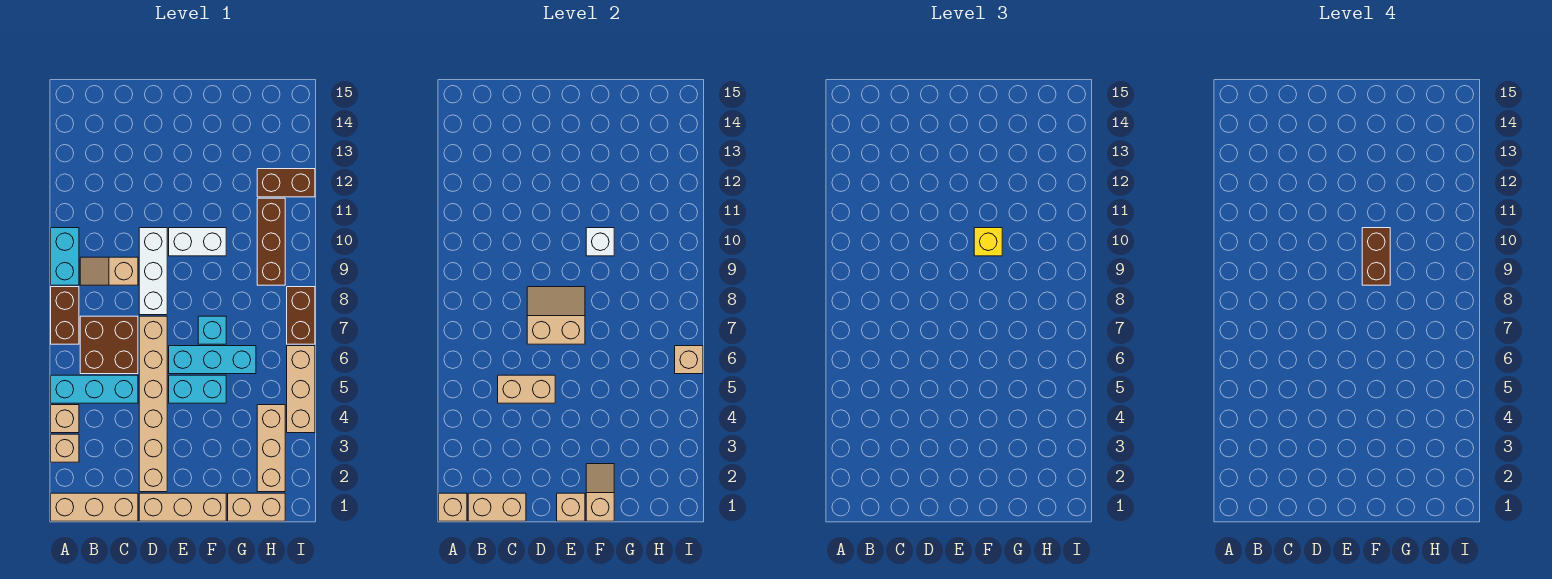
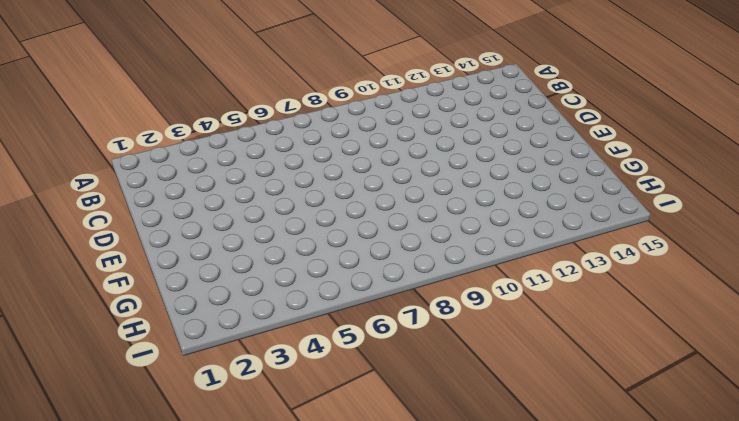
none -> tan 1x3 brick [51,493,138,521]
none -> tan 1x1 brick [51,434,79,462]
none -> tan 1x1 brick [51,405,79,433]
none -> cyan 1x3 brick [51,375,138,403]

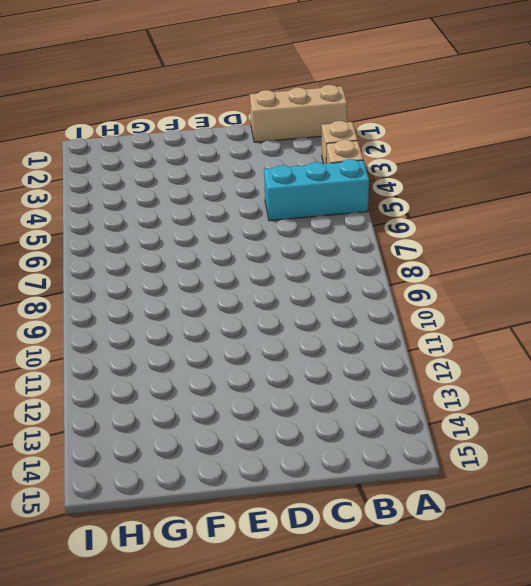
none -> brown 1x2 brick [51,287,79,344]
none -> cyan 1x2 brick [51,228,79,285]
none -> brown 2x2 brick [80,316,138,374]
none -> tan 1x2 slope [80,257,138,285]

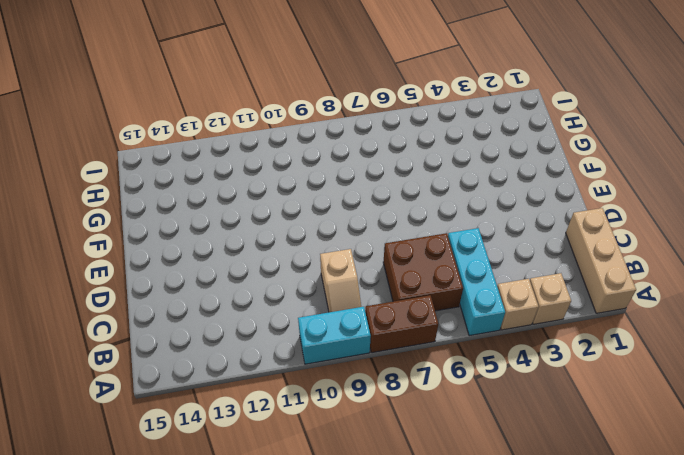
none -> tan 1x3 brick [139,493,226,521]
none -> tan 1x6 brick [139,316,167,492]
none -> white 1x3 brick [139,228,167,315]
none -> cyan 1x2 brick [169,375,226,403]

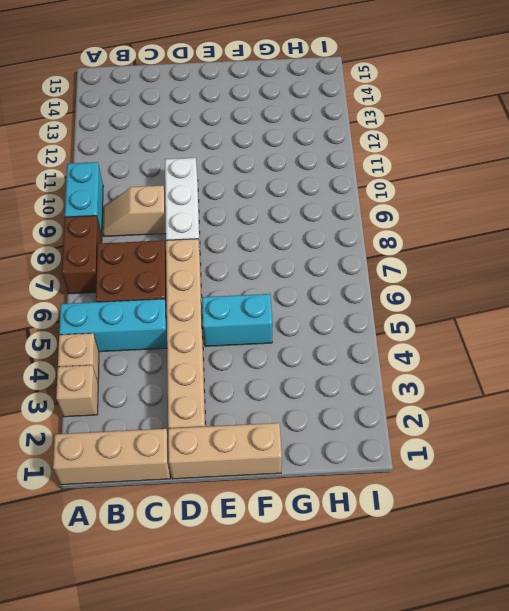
none -> cyan 1x3 brick [169,346,256,374]
none -> white 1x2 brick [169,228,226,256]
none -> cyan 1x1 brick [198,316,226,344]
none -> tan 1x2 brick [228,493,285,521]

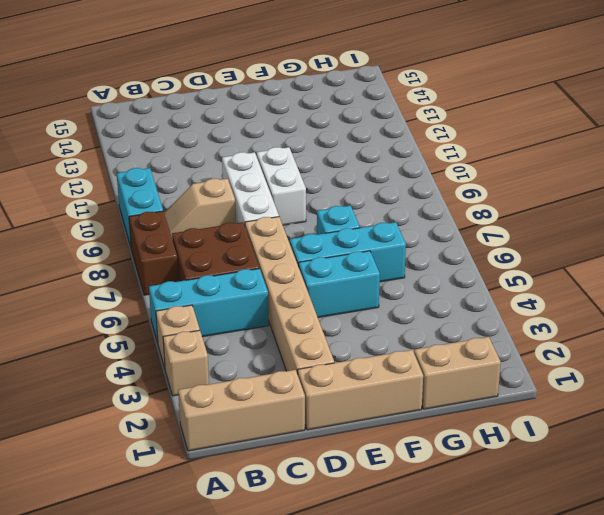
white 1x2 brick [257,147,306,225] -> white 1x2 brick turned to [169,228,226,256]
none -> tan 1x3 brick [257,405,285,492]
none -> brown 1x3 brick [257,198,285,285]
none -> brown 1x2 brick [257,169,315,197]
none -> tan 1x3 brick [287,346,315,433]

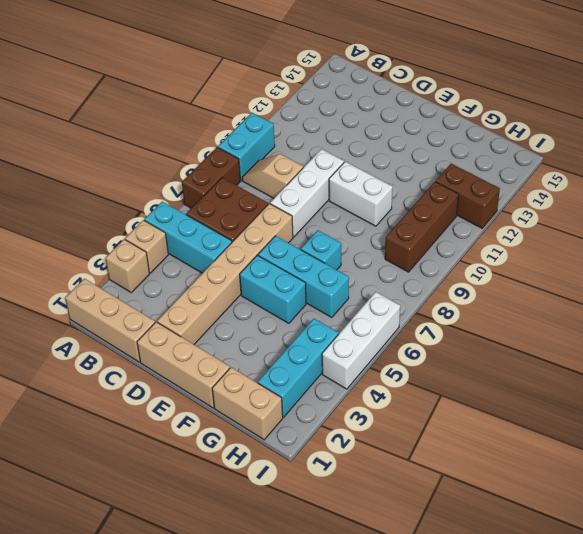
cyan 1x3 brick [258,319,338,417] -> tan 1x3 brick [257,405,285,492]
white 1x3 brick [322,292,400,389] -> tan 1x3 brick [287,346,315,433]
none -> brown 1x2 brick [287,287,315,344]
none -> tan 1x1 brick [439,493,467,521]
none -> tan 1x2 brick [468,493,526,521]
none -> tan 1x2 brick [498,375,555,403]

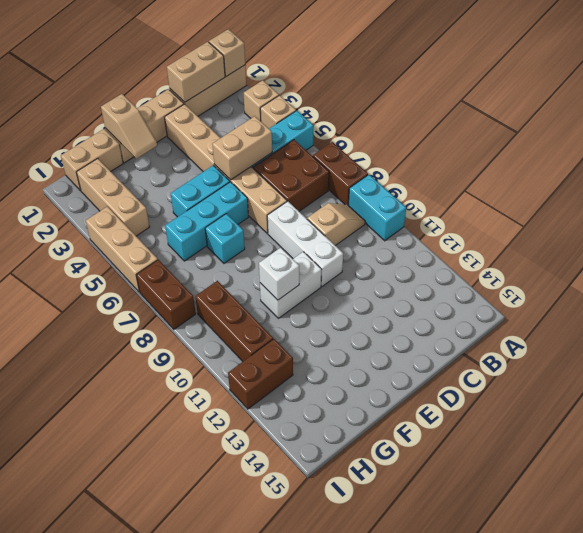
none -> tan 2x2 slope [527,287,585,344]
none -> tan 1x1 brick [557,493,585,521]
none -> tan 1x1 brick [675,346,703,374]
none -> yellow 1x1 brick [974,228,1002,256]

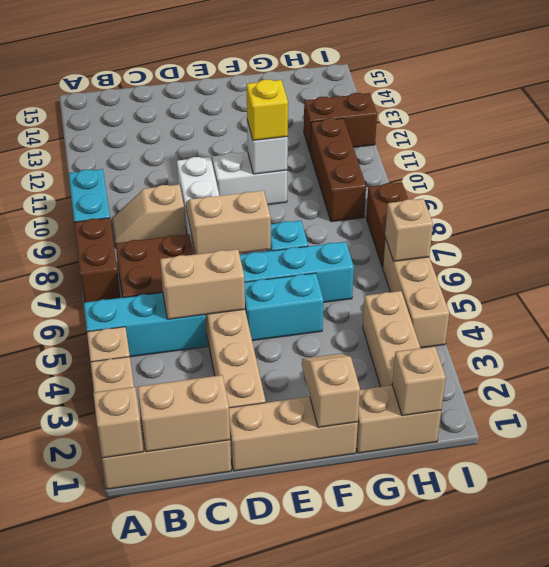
tan 1x1 brick [392,346,446,416] -> tan 1x1 brick moved to [557,493,585,521]
none -> brown 1x2 brick [1362,228,1390,285]

